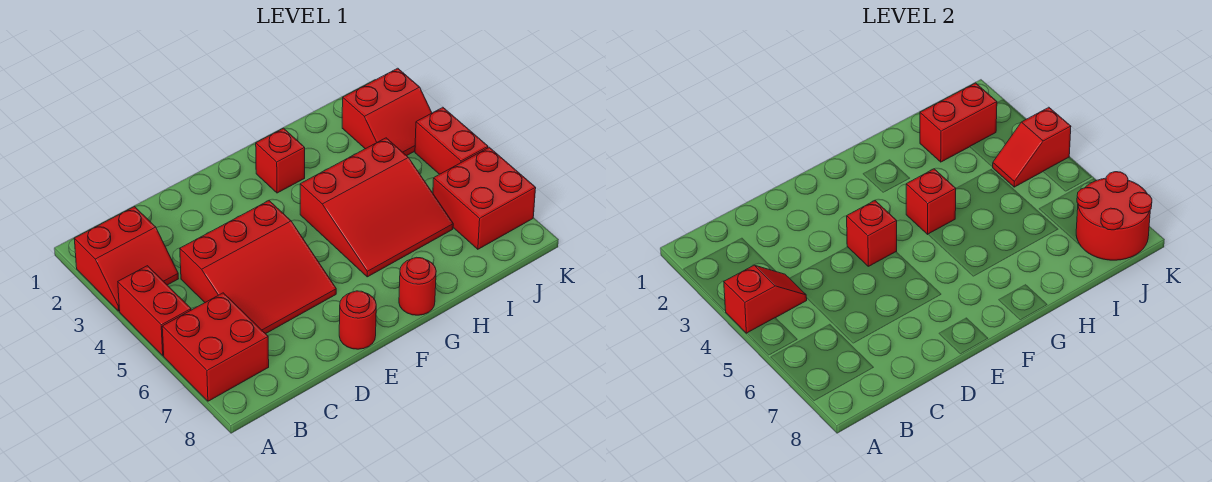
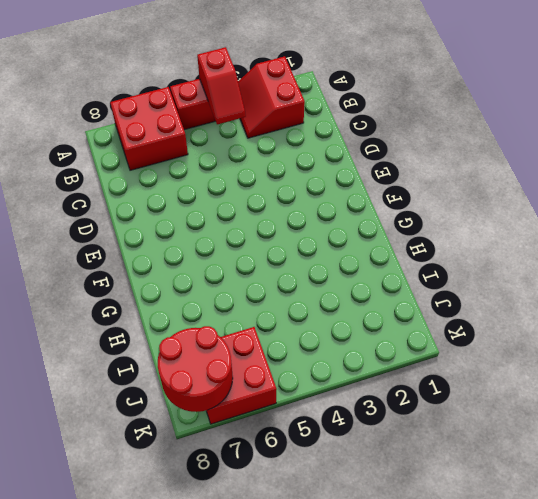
none -> red 3x3 slope [180,201,336,334]
none -> red 1x1 round brick [339,291,376,349]
none -> red 1x1 brick [256,128,305,193]

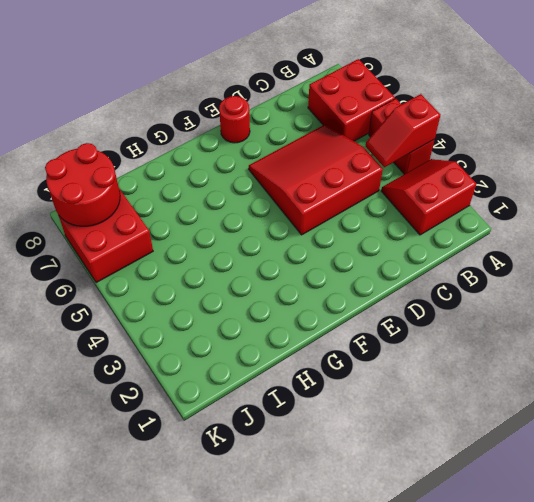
none -> red 1x1 brick [256,128,305,193]
none -> red 3x3 slope [300,138,453,277]
none -> red 1x1 round brick [399,257,436,315]

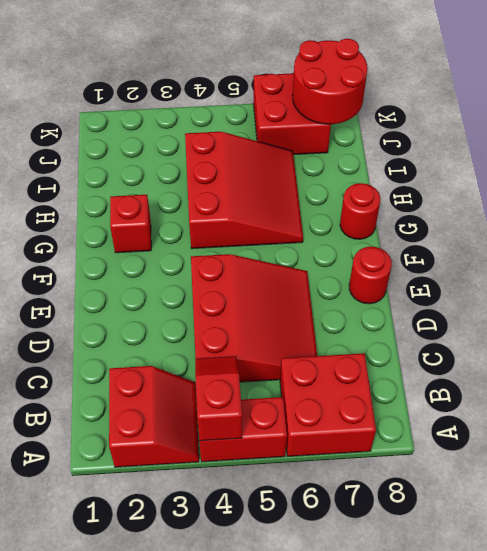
none -> red 2x2 slope [342,68,432,156]
none -> red 1x2 brick [415,107,488,174]
none -> red 1x1 brick [847,201,897,266]

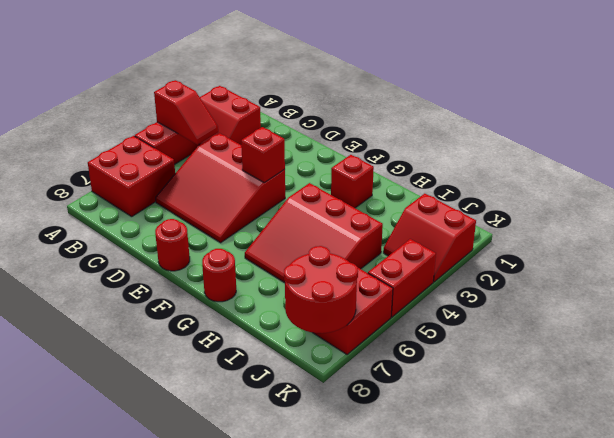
none -> red 1x1 brick [906,169,956,234]
none -> red 1x2 brick [920,83,997,162]
none -> red 1x2 slope [993,107,1071,187]

